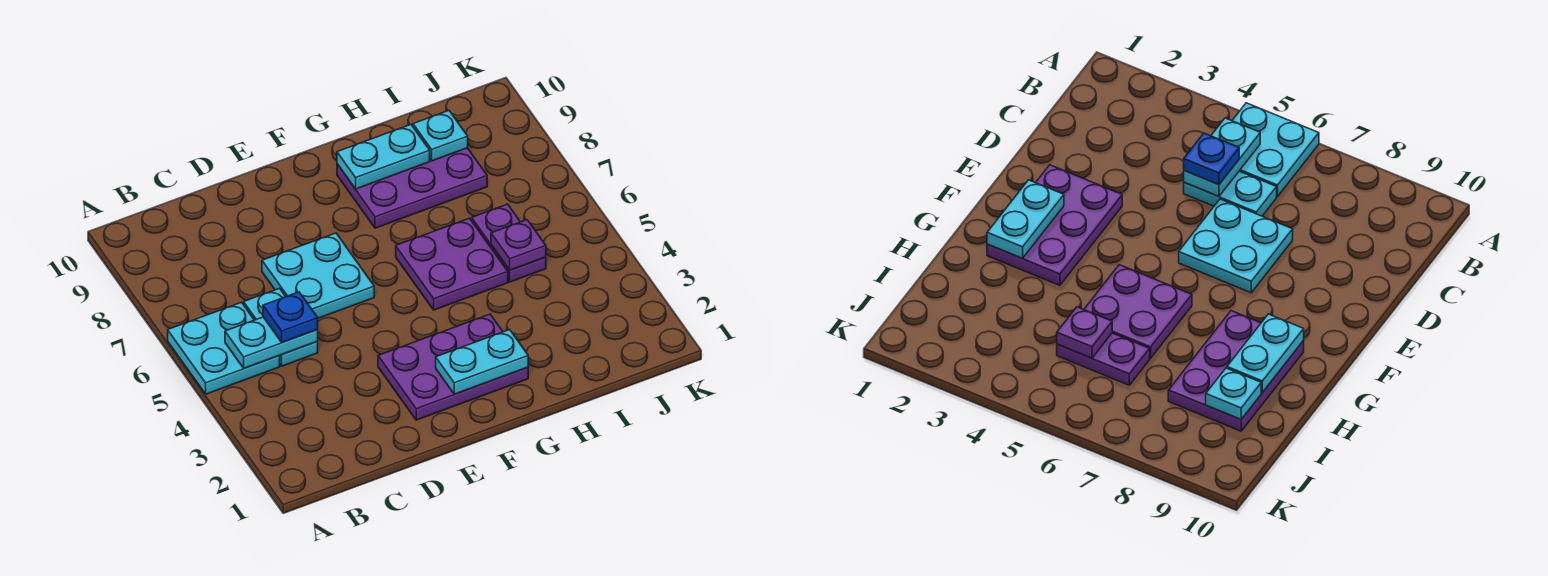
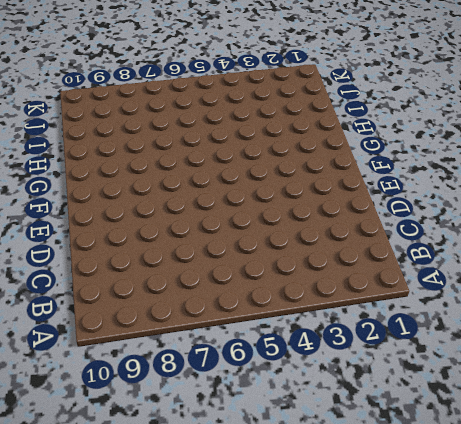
none -> cyan 2x2 plate [168,302,280,394]
none -> cyan 1x2 plate [244,288,318,366]
none -> cyan 2x2 plate [262,233,374,318]

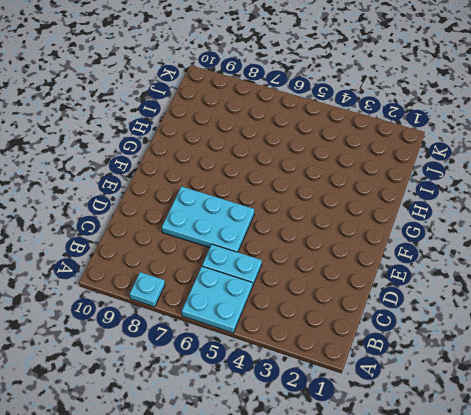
cyan 1x1 plate [130,272,165,307] -> cyan 1x1 plate moved to [413,111,468,161]
cyan 2x3 plate [162,186,254,252] -> cyan 2x2 plate [262,233,374,318]
none -> purple 2x3 plate [378,314,528,420]
none -> purple 2x2 plate [396,218,508,310]
none -> purple 2x3 plate [337,148,487,228]

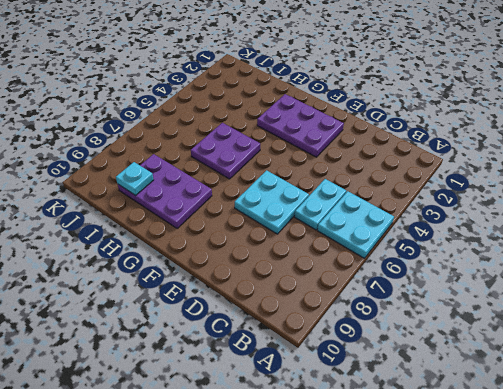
none -> purple 1x2 plate [472,204,546,282]
none -> cyan 1x2 plate [225,317,318,368]
none -> cyan 1x2 plate [436,330,528,394]

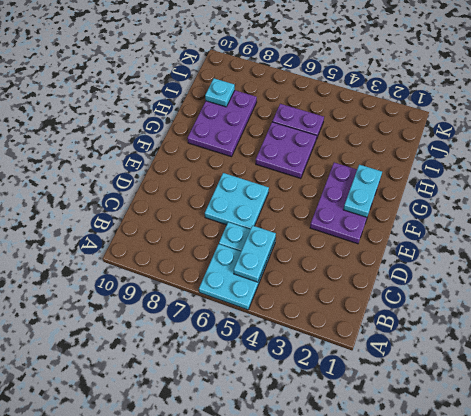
none -> cyan 1x2 plate [337,125,430,189]
none -> purple 1x1 plate [491,220,546,270]
none -> blue 1x1 plate [263,292,318,342]

